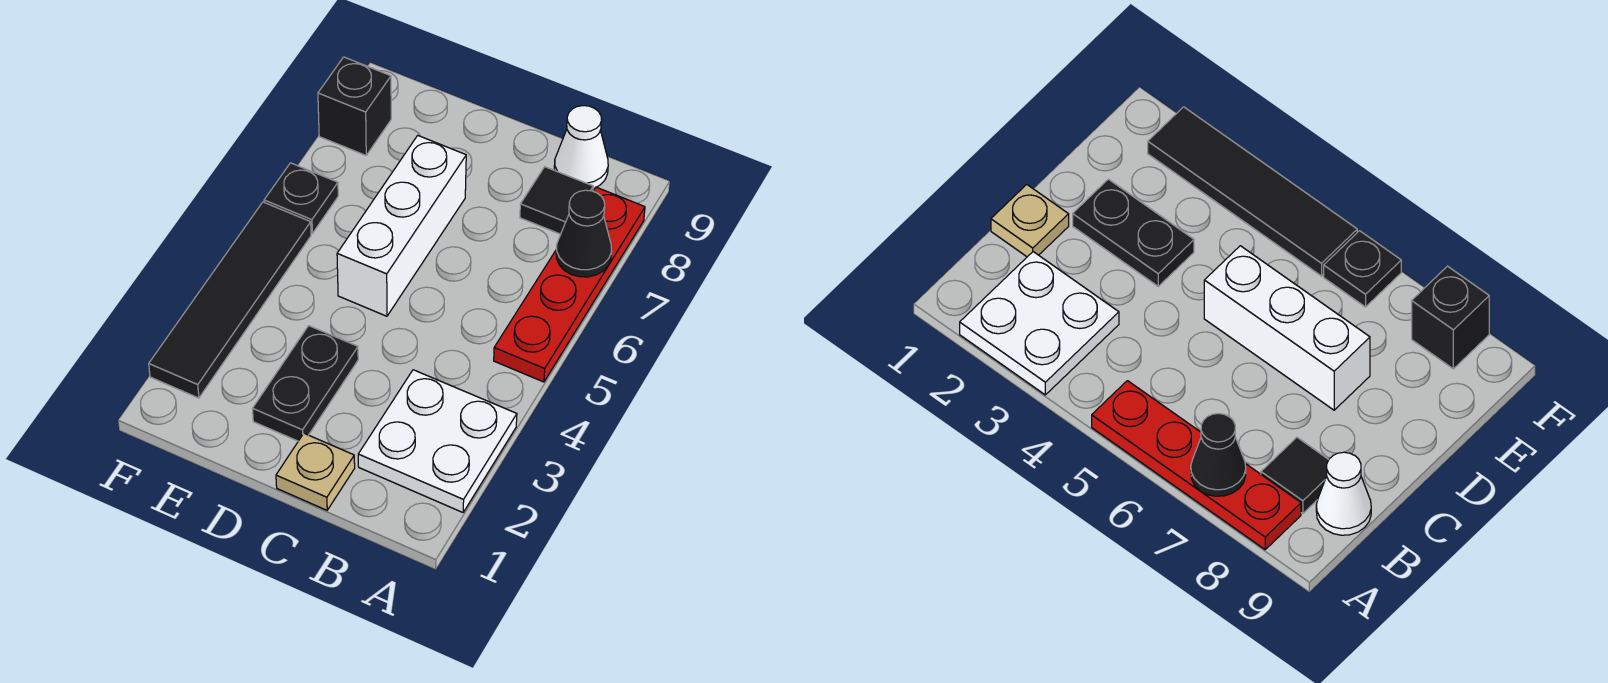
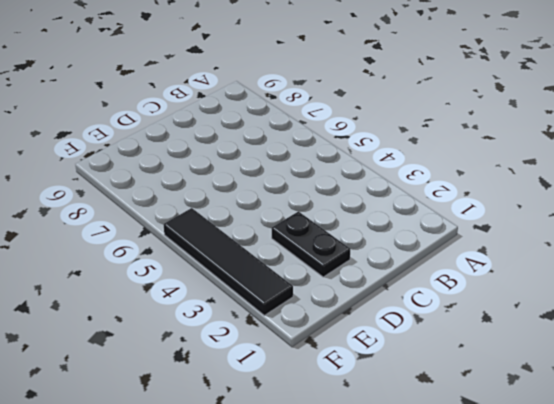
none -> white 2x2 plate [358,370,517,512]
none -> red 1x4 plate [494,187,645,382]

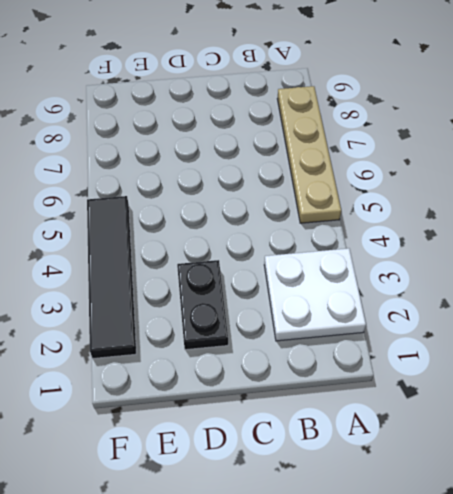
tan 1x4 plate [277,86,341,223] -> red 1x4 plate [494,187,645,382]
none -> black 1x1 tile [520,167,593,234]
none -> white 1x1 cone [554,106,608,189]

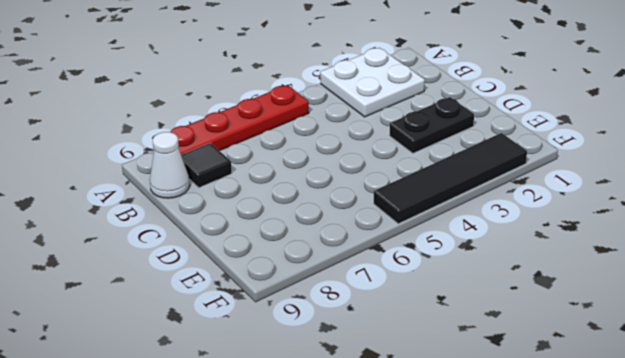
none -> tan 1x1 plate [276,433,355,510]
none -> white 1x3 brick [337,136,466,316]

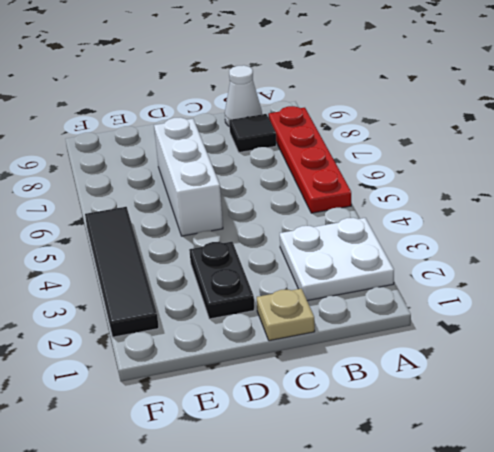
none -> black 1x1 plate [264,163,338,233]
none -> black 1x1 brick [318,57,391,155]

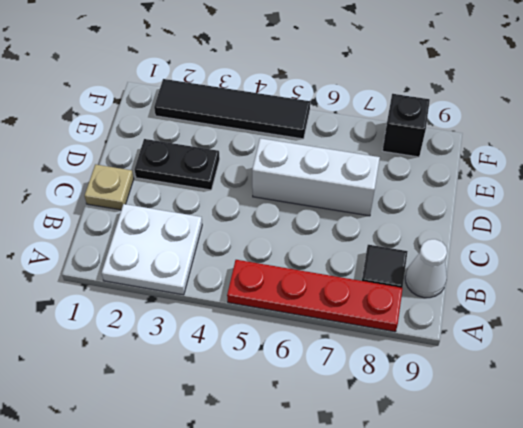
none -> black 1x1 plate [264,163,338,233]
none -> black 1x1 cone [556,190,612,277]

